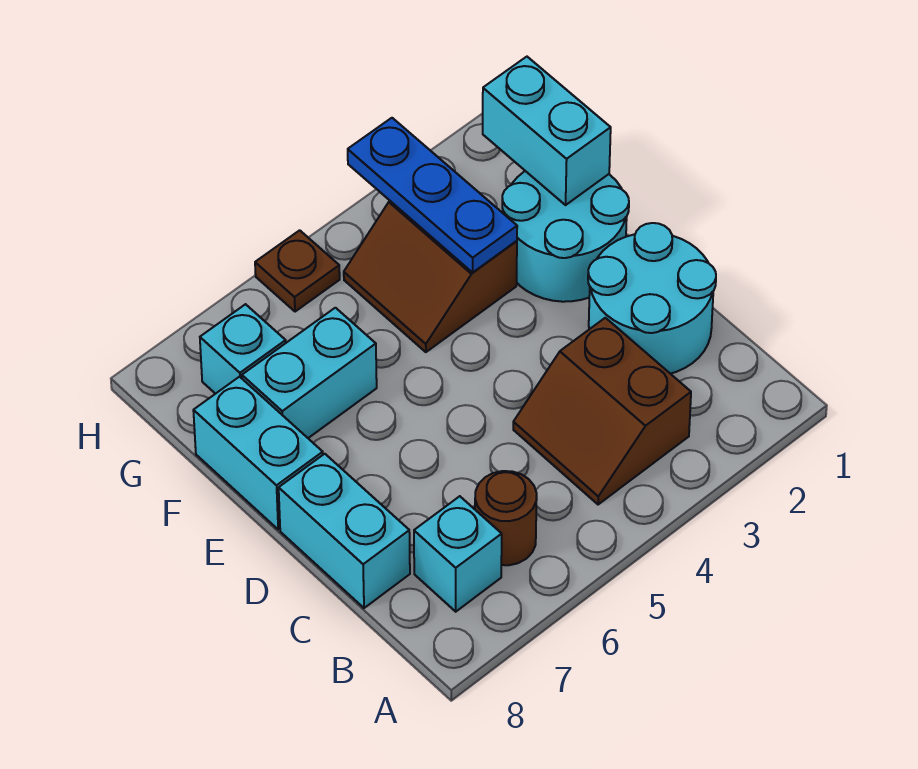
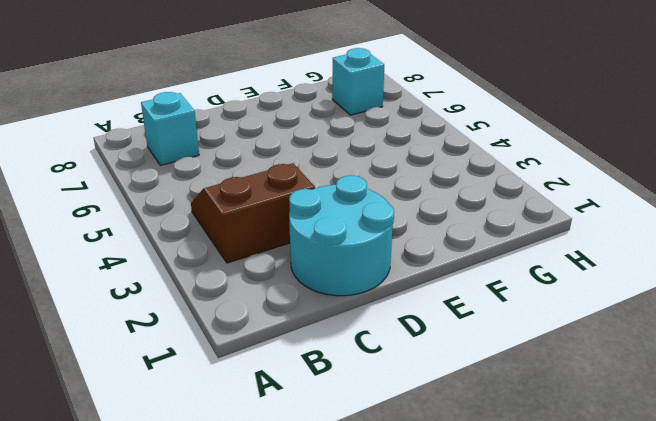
none -> brown 1x1 round brick [475,471,537,565]
none -> cyan 1x2 brick [279,454,410,608]
none -> cyan 2x2 round brick [502,171,629,302]

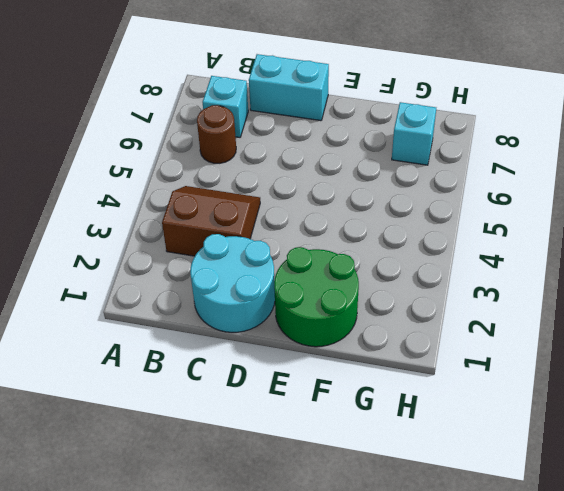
green 2x2 round brick [274,247,359,347] -> cyan 2x2 round brick [502,171,629,302]
none -> cyan 1x2 brick [193,377,323,529]
none -> brown 2x2 slope [344,201,517,352]
none -> cyan 1x2 brick [242,308,377,438]

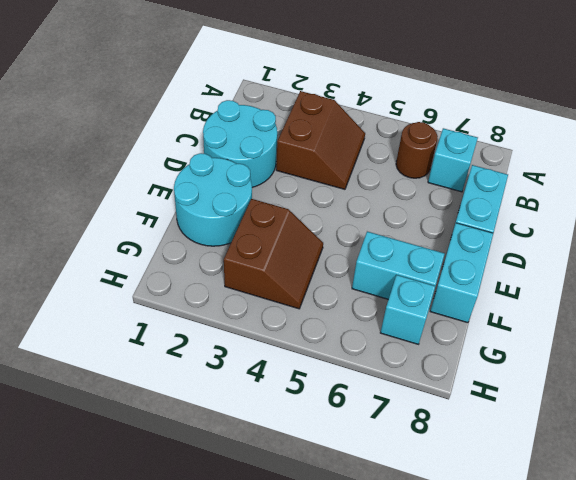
none -> brown 1x1 plate [255,230,340,312]
none -> cyan 1x2 brick [483,57,611,205]
none -> blue 1x3 plate [348,118,517,272]

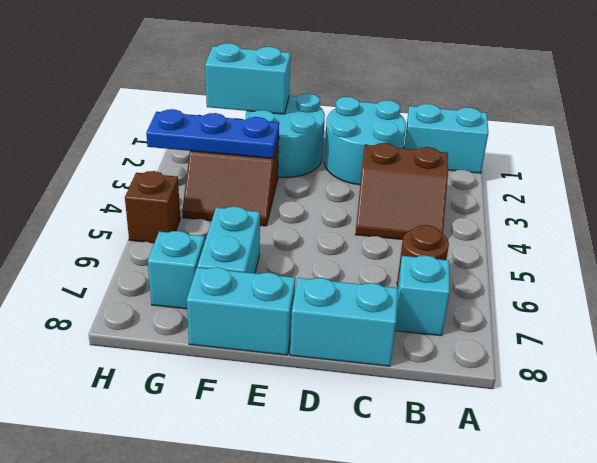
cyan 1x2 brick [404,104,489,173] -> none
brown 1x1 brick [125,171,180,243] -> brown 1x1 plate [255,230,340,312]

